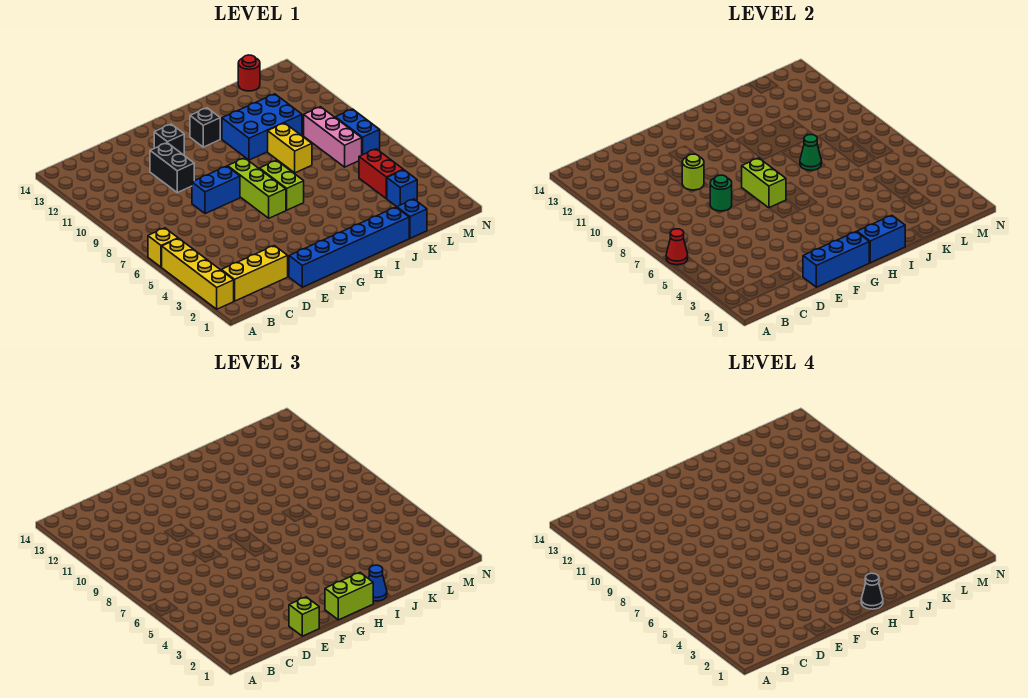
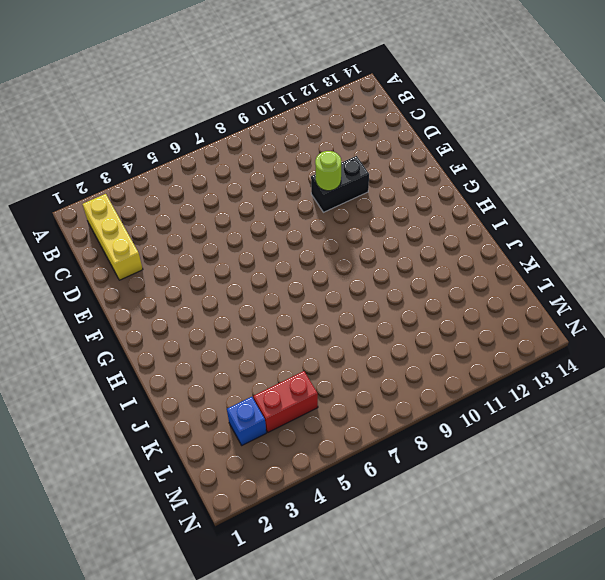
none -> yellow 1x4 brick [162,238,234,309]
none -> yellow 1x1 brick [148,228,178,267]
none -> blue 1x6 brick [289,207,409,287]

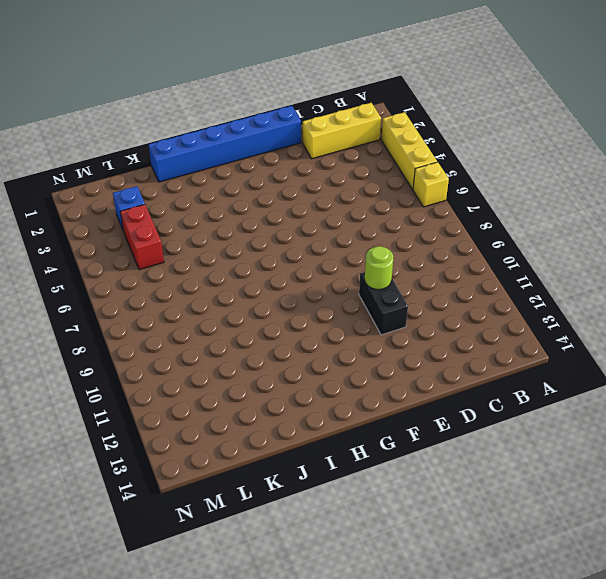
yellow 1x3 brick [381,112,437,189] -> yellow 1x4 brick [162,238,234,309]
none -> blue 1x2 brick [192,166,240,214]
none -> black 1x1 brick [154,124,184,155]
none -> lime 1x3 brick [228,158,286,218]

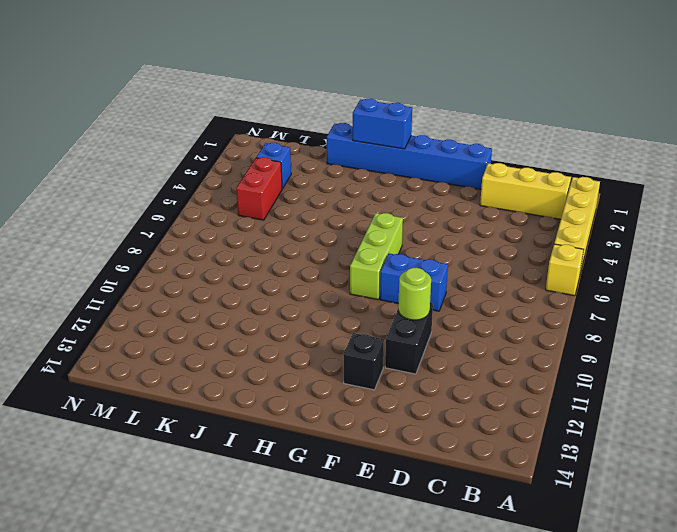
none -> lime 1x2 brick [260,160,304,210]
none -> black 1x1 brick [190,108,220,147]
none -> blue 2x3 brick [222,94,302,160]

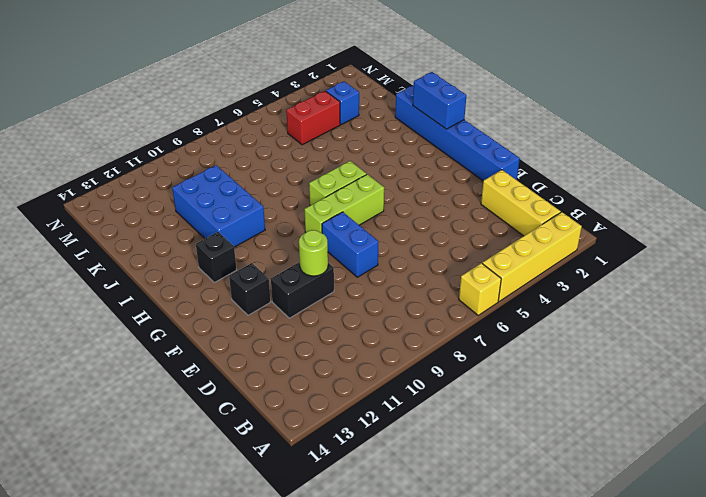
none -> yellow 1x2 brick [268,123,312,173]
none -> blue 1x1 brick [397,199,427,238]
none -> pink 1x3 brick [304,107,362,167]

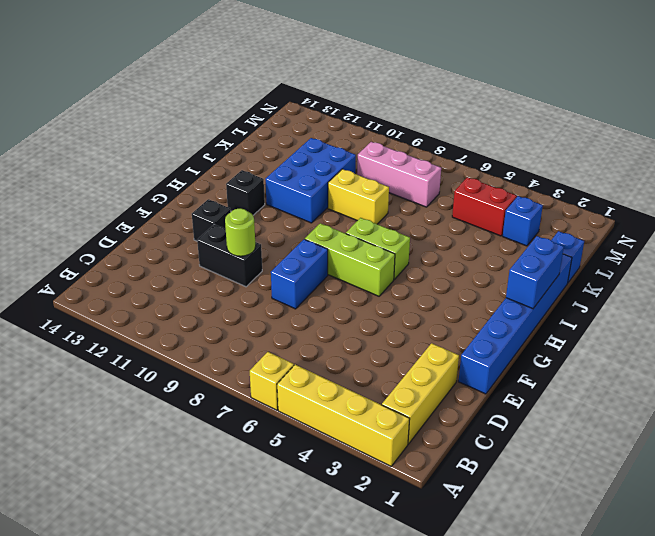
none -> red 1x1 round brick [238,55,260,91]
none -> blue 1x2 brick [335,109,380,155]
none -> red 1x1 cone [666,229,688,265]

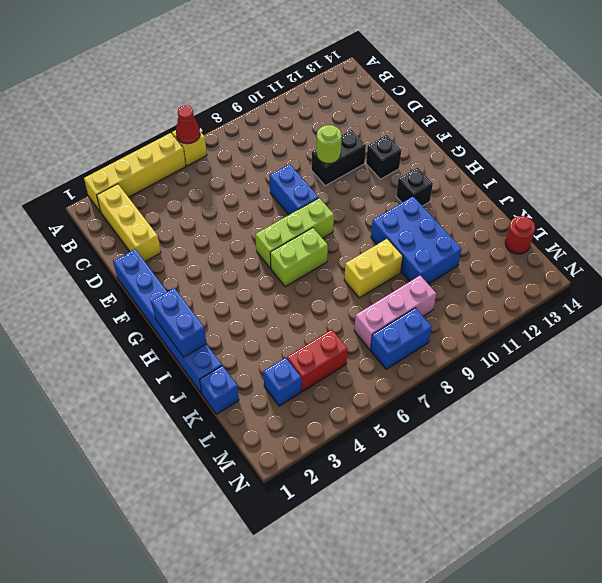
none -> blue 1x3 brick [803,232,869,287]
none -> green 1x1 round brick [710,175,732,211]
none -> lime 1x2 brick [742,158,786,208]

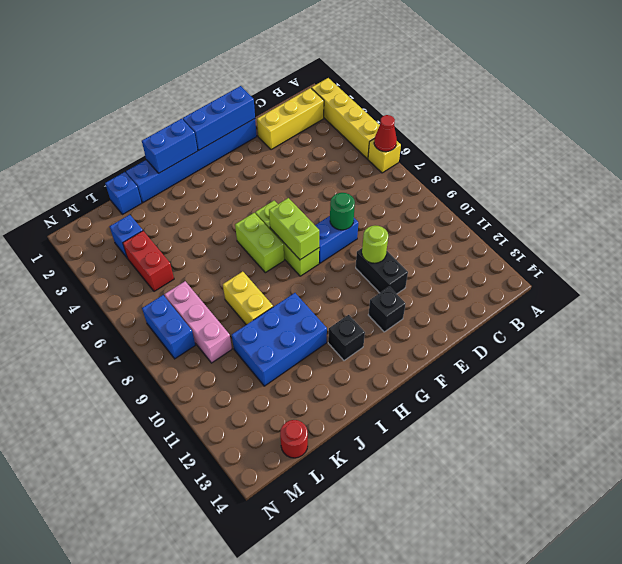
none -> green 1x1 cone [800,135,822,170]
none -> lime 1x1 brick [289,597,319,636]
none -> lime 1x2 brick [325,573,373,620]

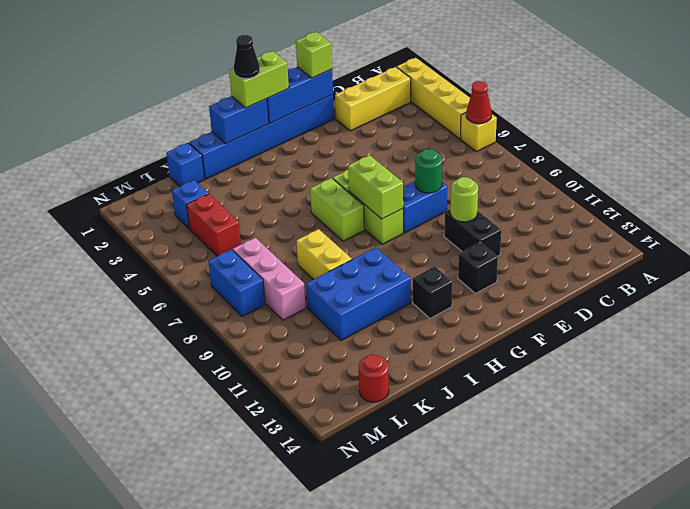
none -> green 1x1 cone [800,135,822,170]
none -> blue 1x1 cone [369,565,387,601]

